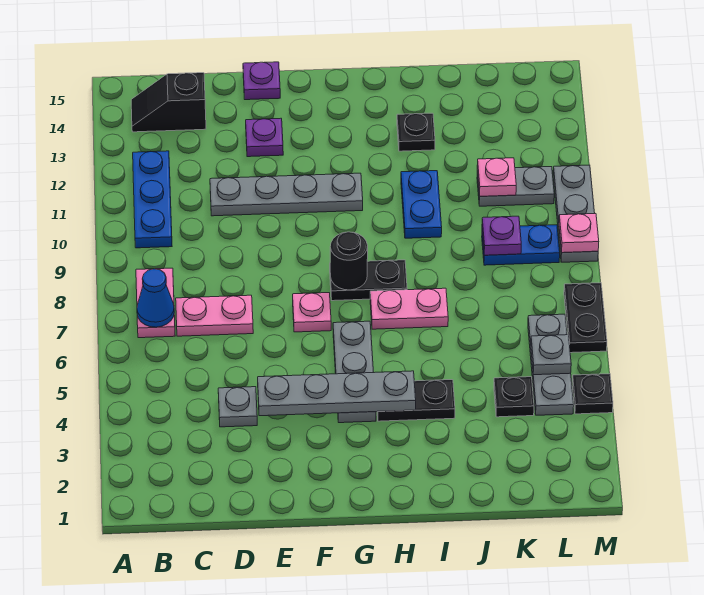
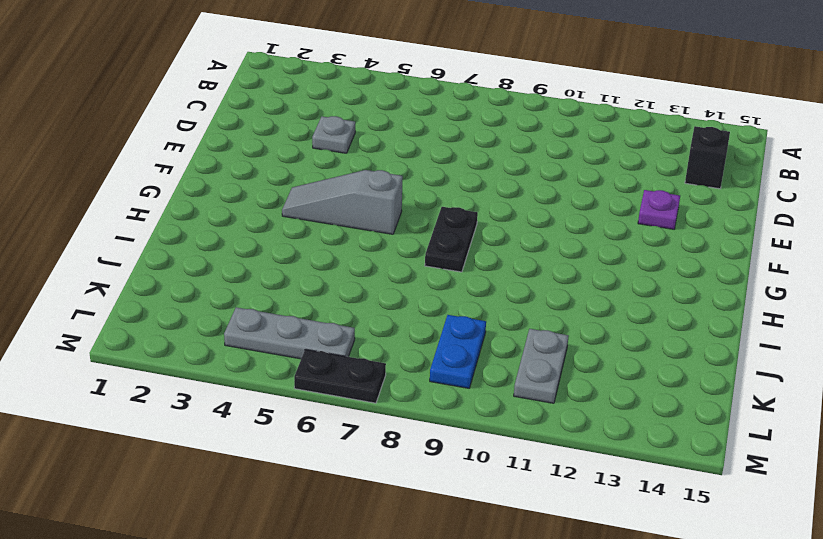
grey 1x3 slope [282,170,403,234] -> grey 1x3 plate [333,321,376,423]
none -> pink 1x2 plate [136,268,175,338]
none -> blue 1x3 plate [133,151,172,248]
none -> pink 1x2 plate [176,295,253,336]

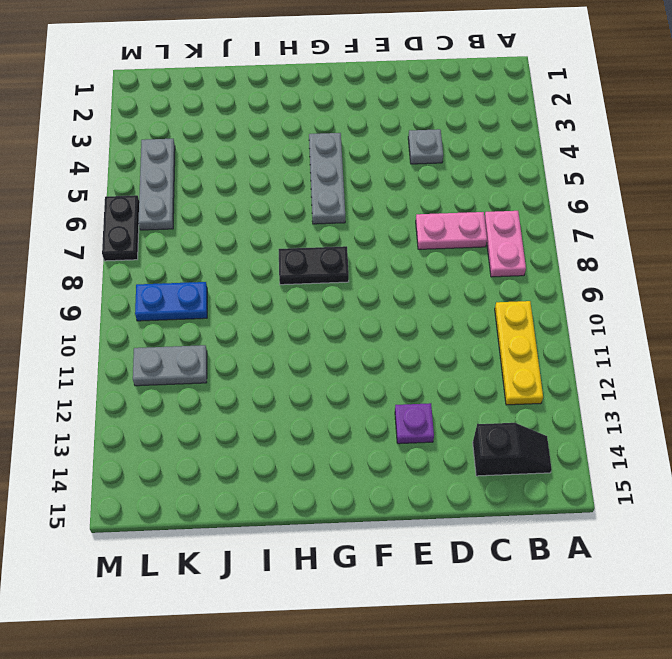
yellow 1x3 plate [495,301,543,405] -> blue 1x3 plate [133,151,172,248]
none -> grey 1x4 plate [210,173,363,216]
none -> purple 1x1 plate [243,62,280,100]
none -> pink 1x1 plate [293,293,331,332]

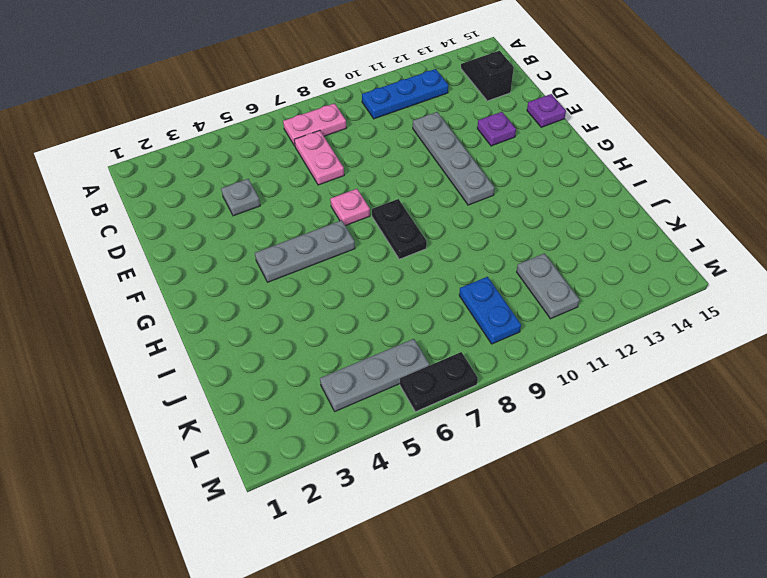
none -> black 1x2 plate [377,380,455,421]
none -> pink 1x2 plate [370,288,448,329]
none -> blue 1x2 plate [401,171,442,238]

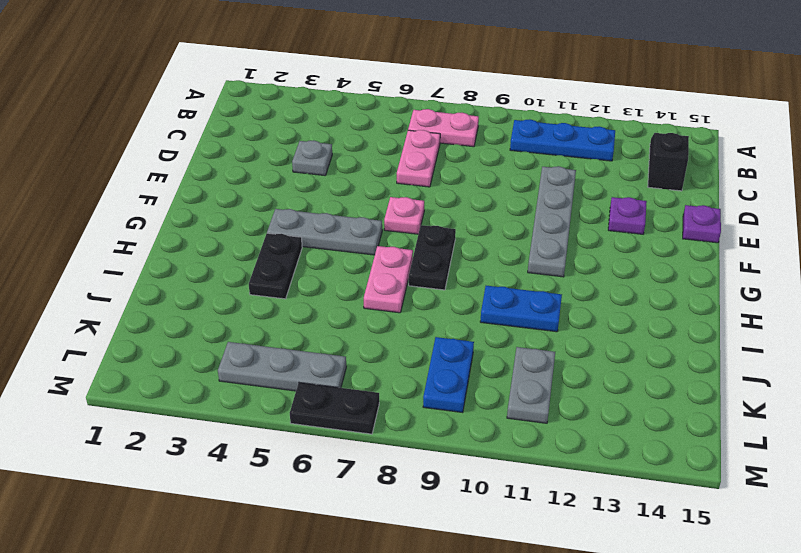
none -> black 1x1 plate [397,113,435,151]
none -> black 1x1 plate [494,377,534,417]
none -> black 1x1 plate [572,374,613,414]

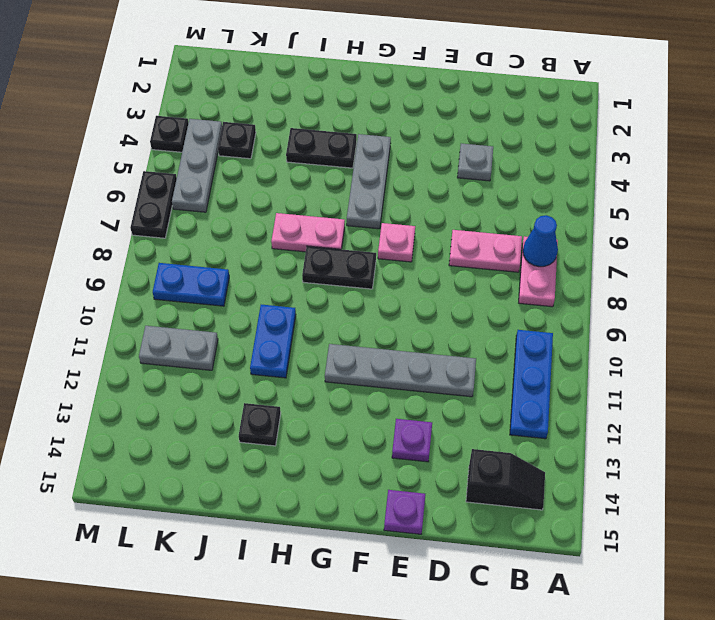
none -> grey 1x3 plate [553,165,598,262]
none -> grey 1x4 plate [258,371,416,416]
none -> black 1x1 round brick [330,232,368,290]

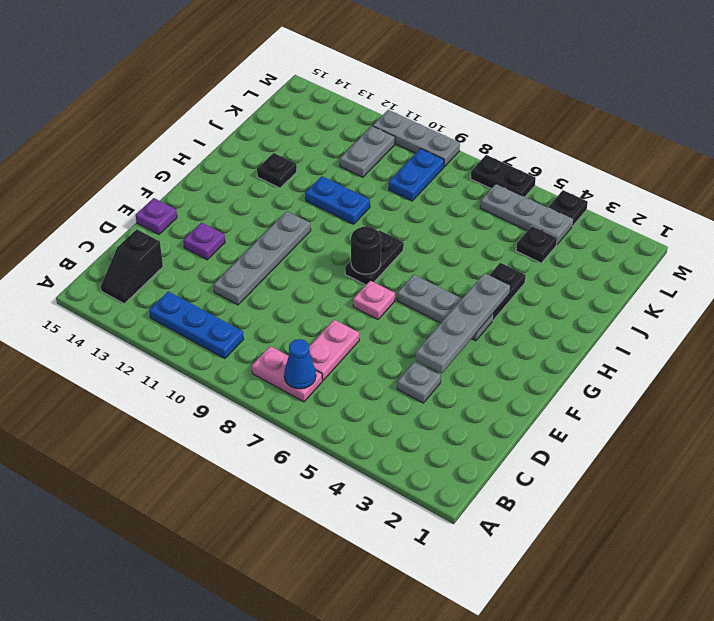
none -> pink 1x2 plate [370,288,448,329]
none -> purple 1x1 plate [482,216,521,255]
none -> pink 1x1 plate [477,158,516,196]

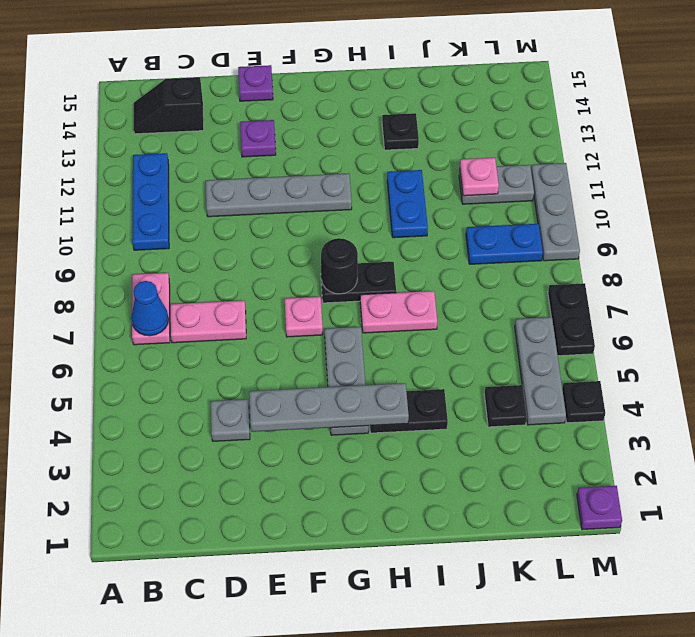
purple 1x1 plate [577,486,622,530] -> purple 1x1 plate moved to [482,216,521,255]
none -> grey 1x1 plate [531,335,571,375]
none -> pink 1x1 plate [559,214,599,253]

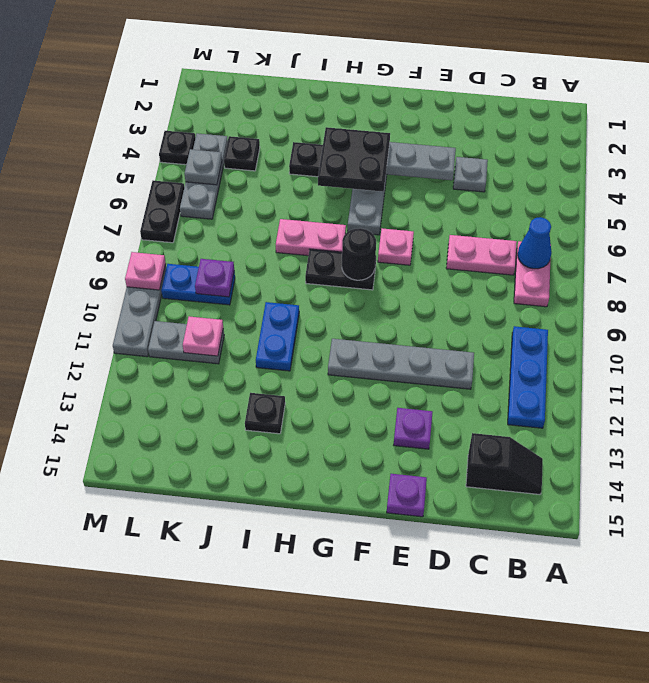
black 2x2 plate [318,127,390,192] -> none

